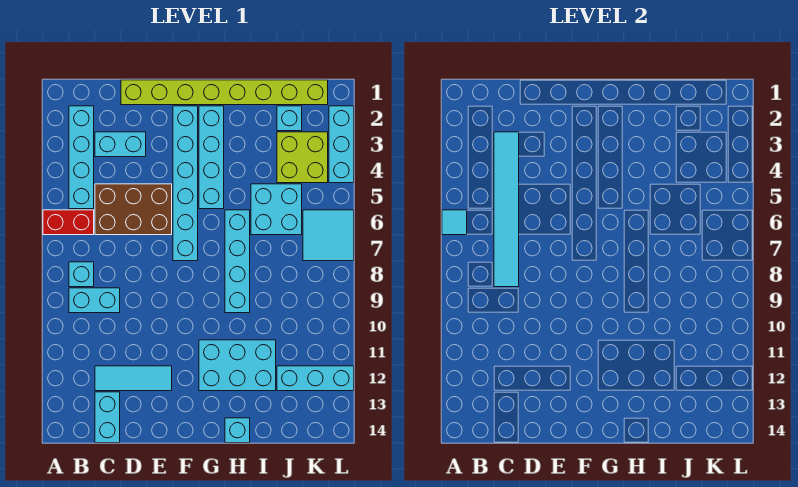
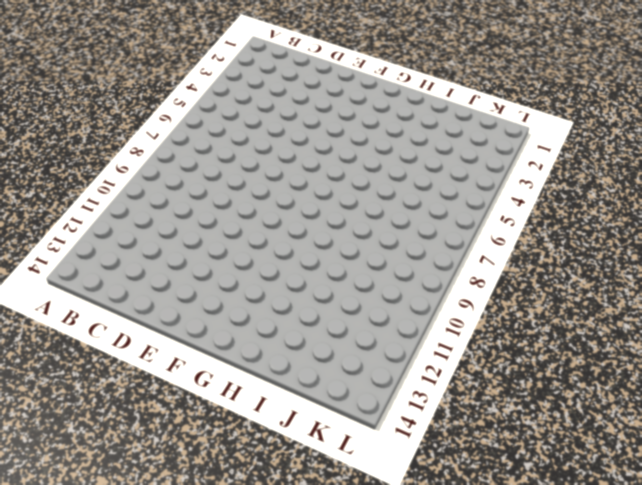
none -> red 1x2 brick [43,210,94,235]
none -> cyan 1x4 brick [69,106,94,209]
none -> cyan 1x1 brick [69,262,94,287]

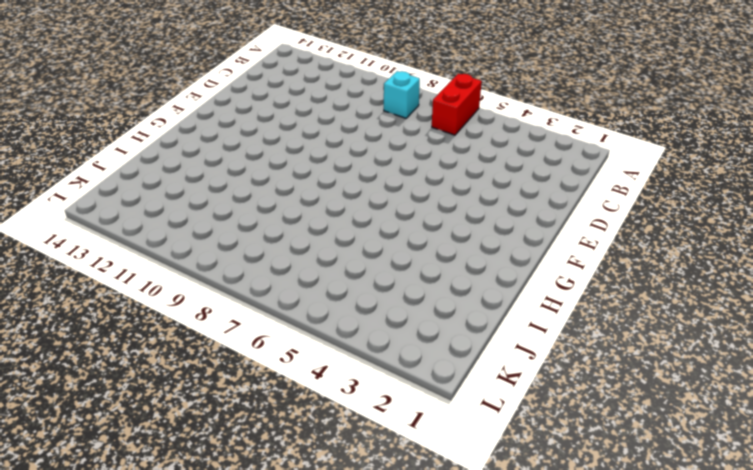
none -> cyan 1x4 brick [69,106,94,209]
none -> cyan 1x2 brick [69,288,120,313]
none -> cyan 1x2 brick [95,132,146,157]

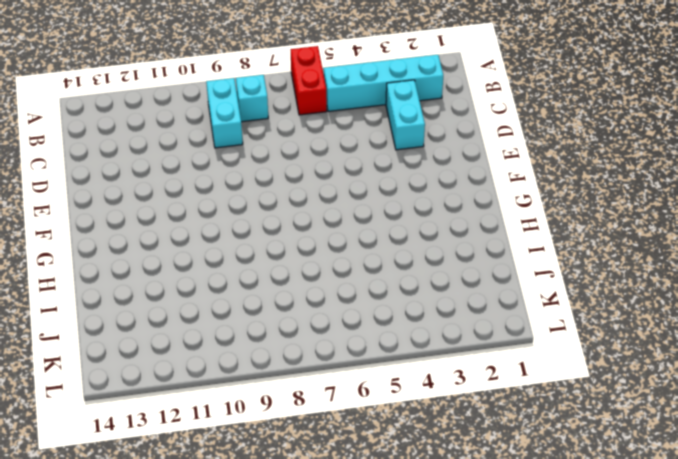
none -> brown 2x3 brick [95,184,172,235]
none -> cyan 1x3 tile [95,366,172,391]
none -> cyan 1x2 brick [95,392,120,443]

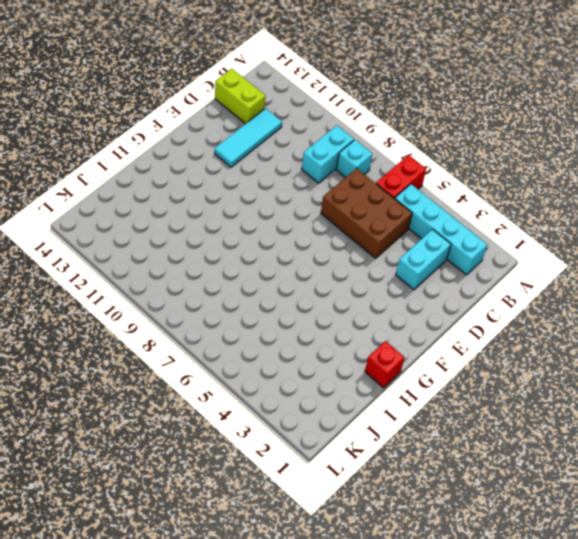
brown 2x3 brick [321,168,412,258] -> brown 2x3 brick turned to [95,184,172,235]
lime 1x2 brick [215,68,266,124] -> cyan 1x2 brick [95,392,120,443]
red 1x1 brick [365,341,405,388] -> lime 1x8 brick [121,80,328,105]
none -> cyan 1x6 brick [173,106,198,261]
none -> cyan 1x4 brick [199,106,224,209]
none -> cyan 2x3 brick [199,340,276,391]

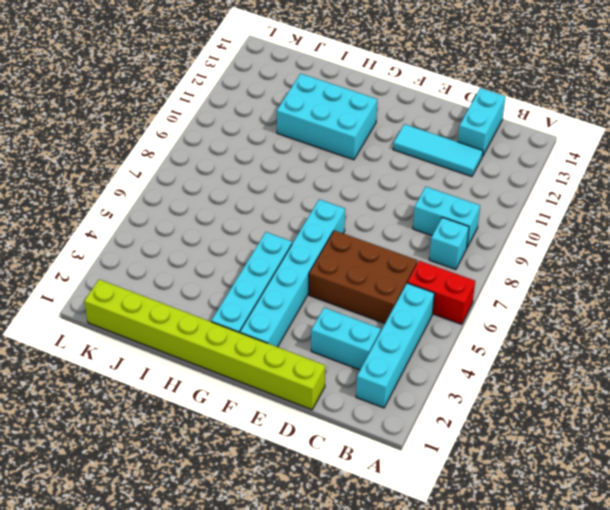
none -> cyan 1x4 brick [225,210,250,313]
none -> cyan 1x1 brick [225,418,250,443]
none -> cyan 2x2 brick [251,184,302,235]

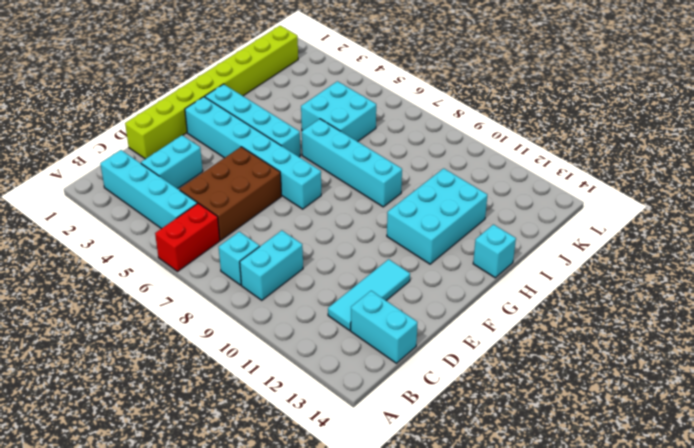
none -> cyan 1x1 brick [277,106,302,131]
none -> lime 2x2 brick [277,132,328,183]
none -> cyan 1x3 brick [277,366,354,391]

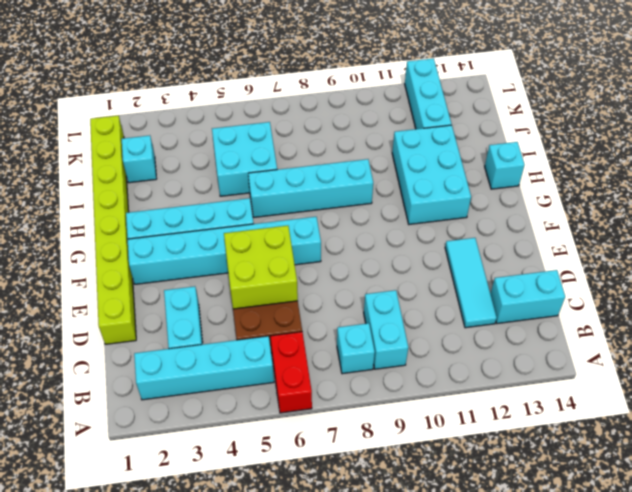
lime 2x2 brick [224,226,298,309] -> lime 2x2 brick moved to [277,132,328,183]
none -> cyan 2x2 tile [303,210,354,261]
none -> cyan 1x3 brick [329,106,354,183]
none -> cyan 1x1 tile [442,210,467,235]

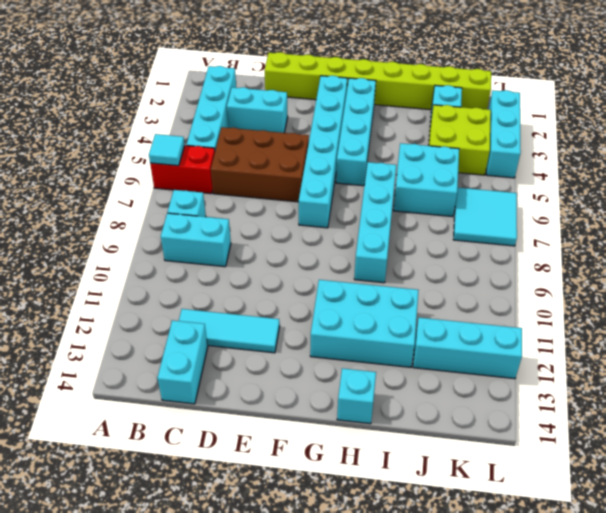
none -> cyan 1x6 tile [494,132,519,287]

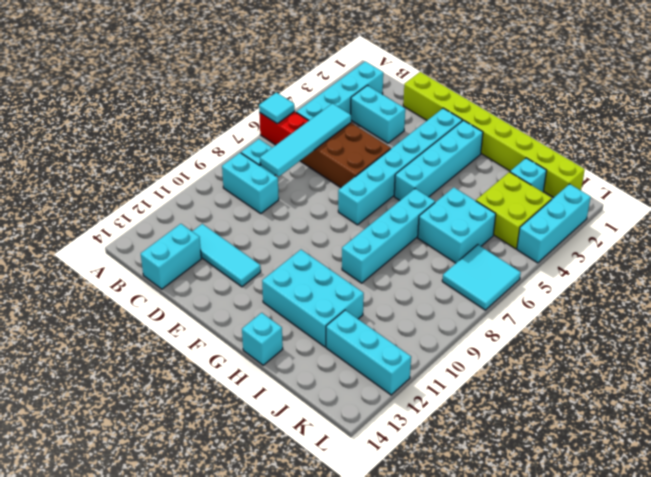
cyan 1x4 tile [260,104,351,176] -> cyan 1x6 tile [494,132,519,287]

